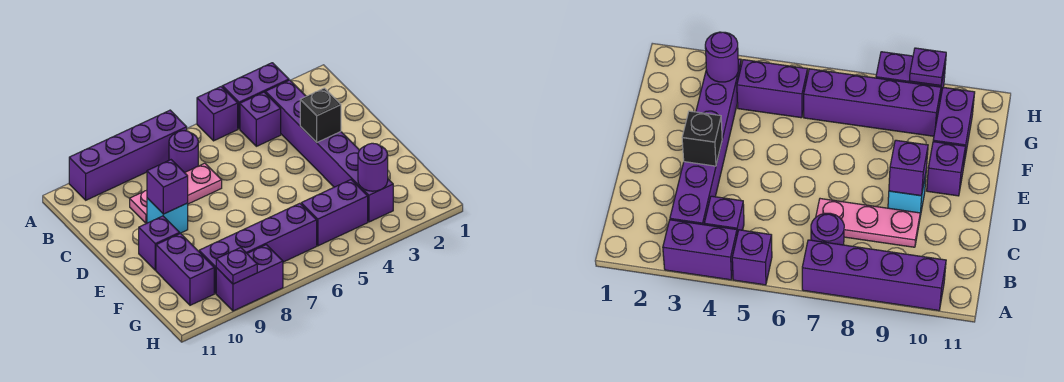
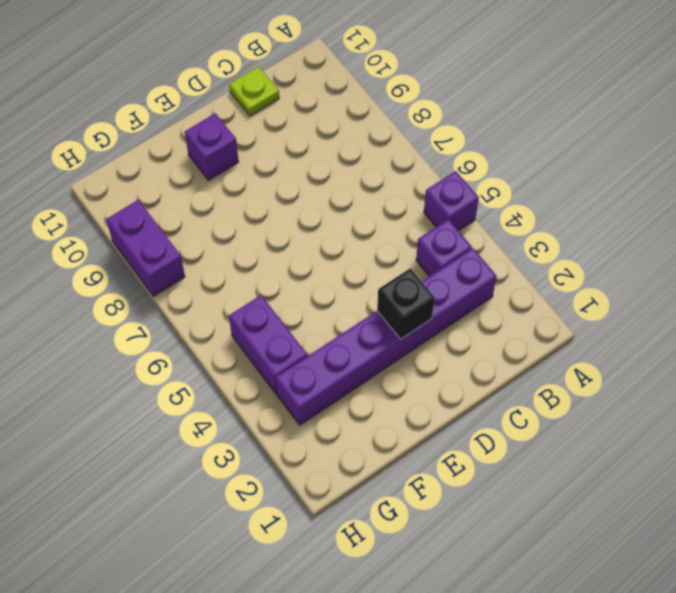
lime 1x1 plate [229,67,279,116] -> none
none -> purple 1x2 brick [222,63,289,129]
none -> purple 1x4 brick [69,110,187,200]
none -> purple 1x1 round brick [169,131,198,173]

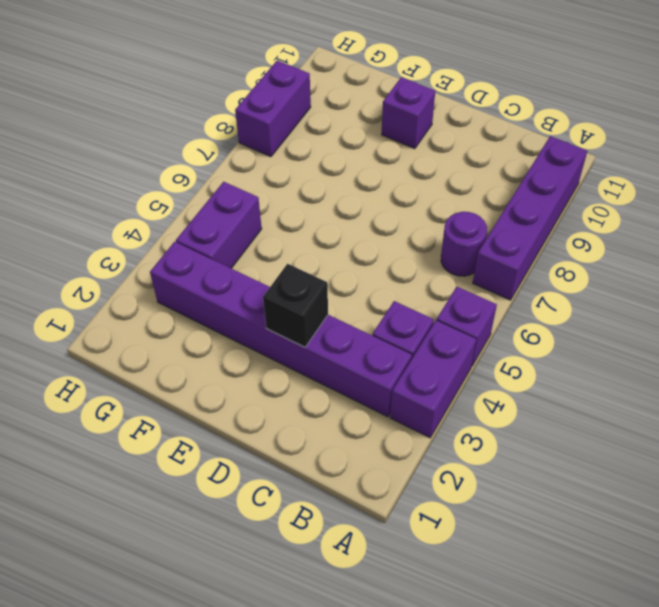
none -> pink 1x3 plate [130,163,222,223]
none -> cyan 1x1 brick [147,198,188,233]
none -> purple 1x2 brick [156,233,214,305]

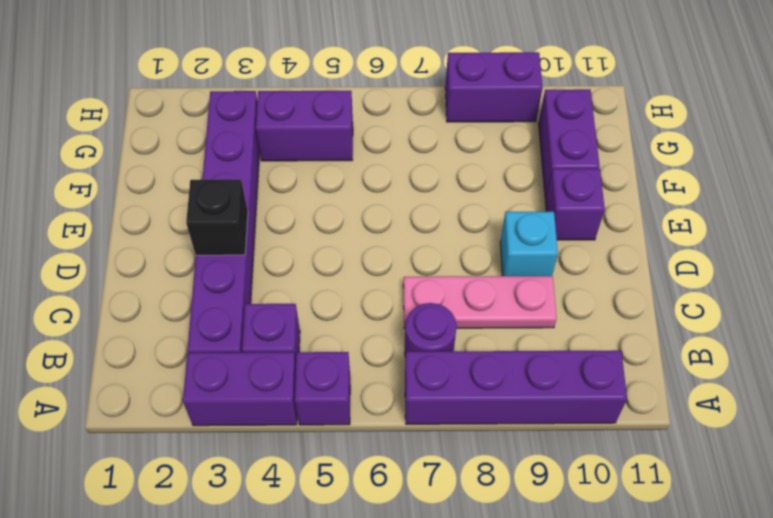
none -> purple 1x4 brick [199,203,317,293]
none -> purple 1x1 brick [147,160,188,214]
none -> purple 1x1 round brick [358,143,388,191]

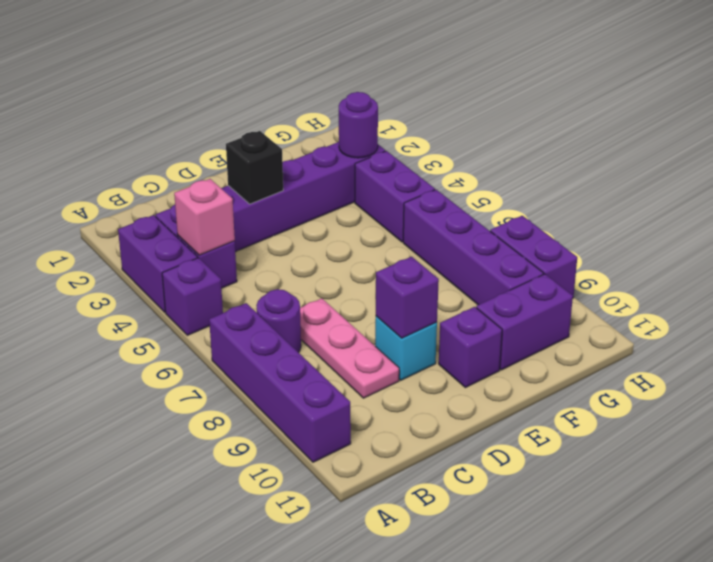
pink 1x1 brick [174,179,235,255] -> none
none -> purple 1x1 plate [216,248,257,284]

